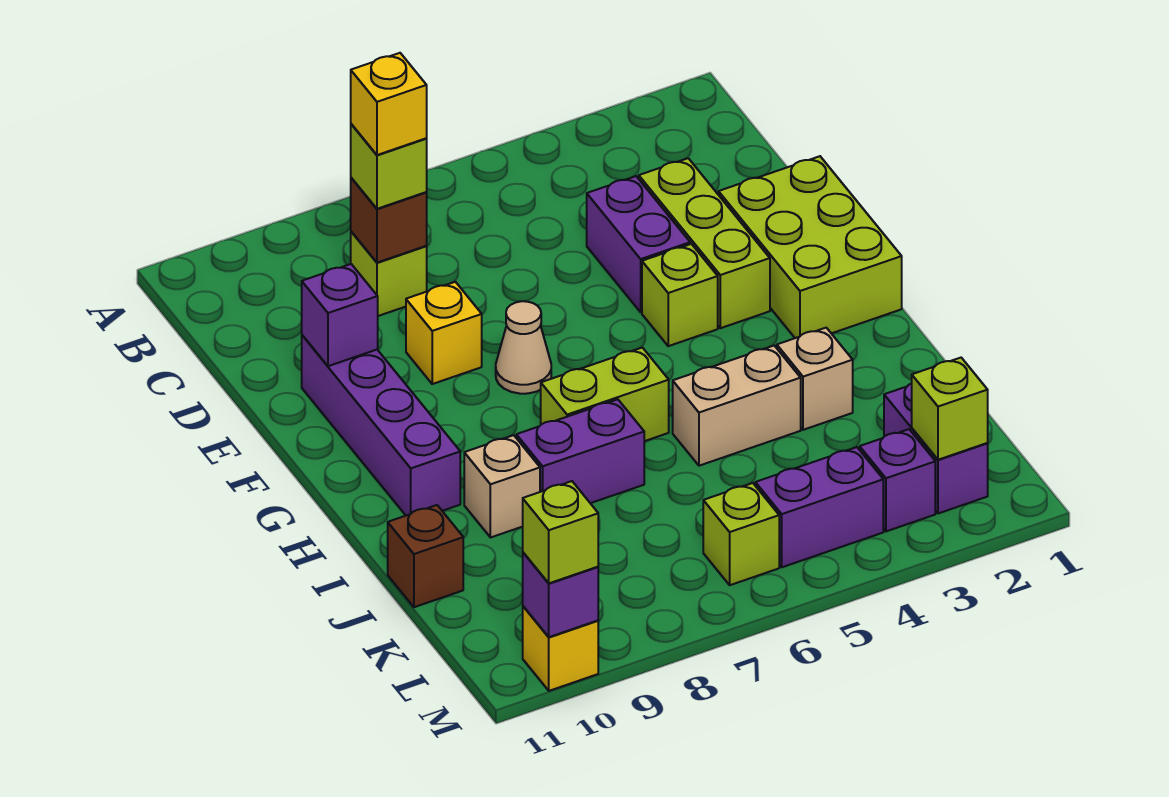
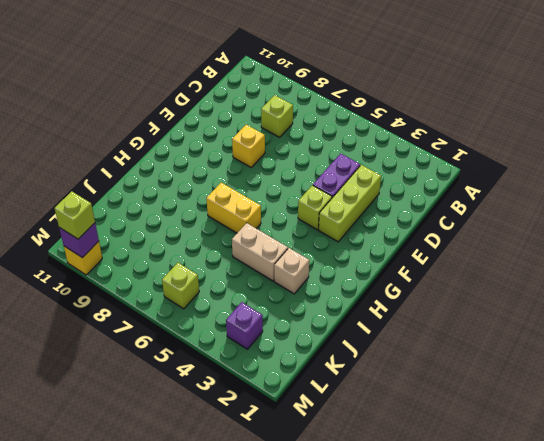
yellow 1x2 brick [206,183,261,233] -> lime 1x2 brick [541,348,669,441]
none -> lime 2x3 brick [718,156,902,338]
none -> purple 1x4 brick [302,335,460,515]
none -> tan 1x1 cone [496,301,551,394]

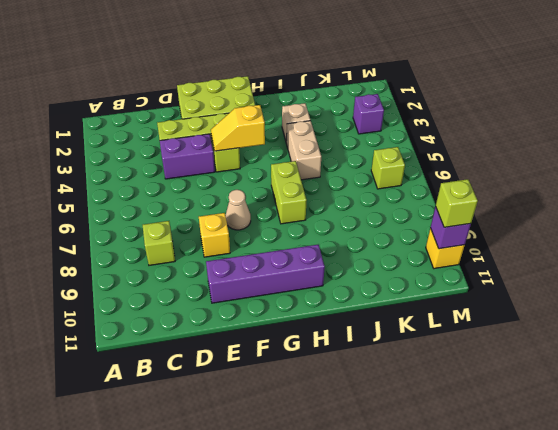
yellow 1x2 slope [211,105,265,151] -> none
none -> purple 1x2 brick [516,399,644,503]
none -> tan 1x1 brick [464,435,540,538]
none -> brown 1x1 brick [388,505,463,607]

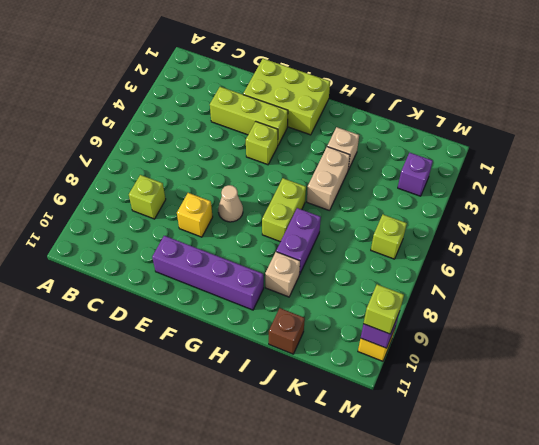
none -> purple 1x2 brick [587,176,690,312]
none -> purple 1x2 brick [884,383,988,513]
none -> purple 1x2 brick [755,447,883,567]

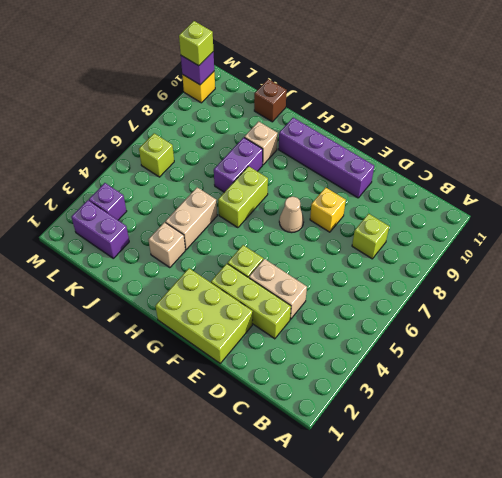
tan 1x2 brick [249,259,307,319] -> purple 1x2 brick [587,176,690,312]
none -> purple 1x2 brick [755,447,883,567]
none -> brown 1x1 brick [351,178,427,263]
none -> purple 1x1 brick [302,264,378,366]

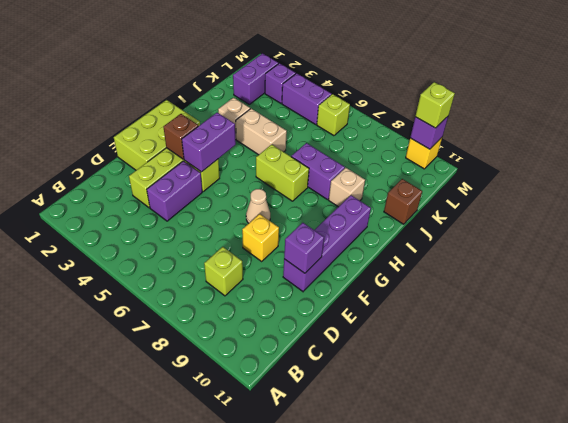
brown 1x1 brick [163,114,198,159] -> brown 1x1 brick moved to [351,178,427,263]
purple 1x2 brick [182,113,236,172] -> none
none -> lime 1x1 brick [912,358,988,460]
none -> lime 1x1 brick [351,124,427,209]
none -> yellow 1x1 brick [351,53,427,155]

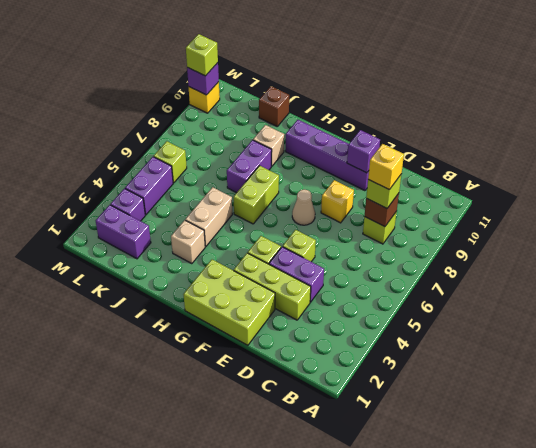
lime 1x1 brick [283,230,316,262] -> lime 1x1 brick moved to [912,358,988,460]

